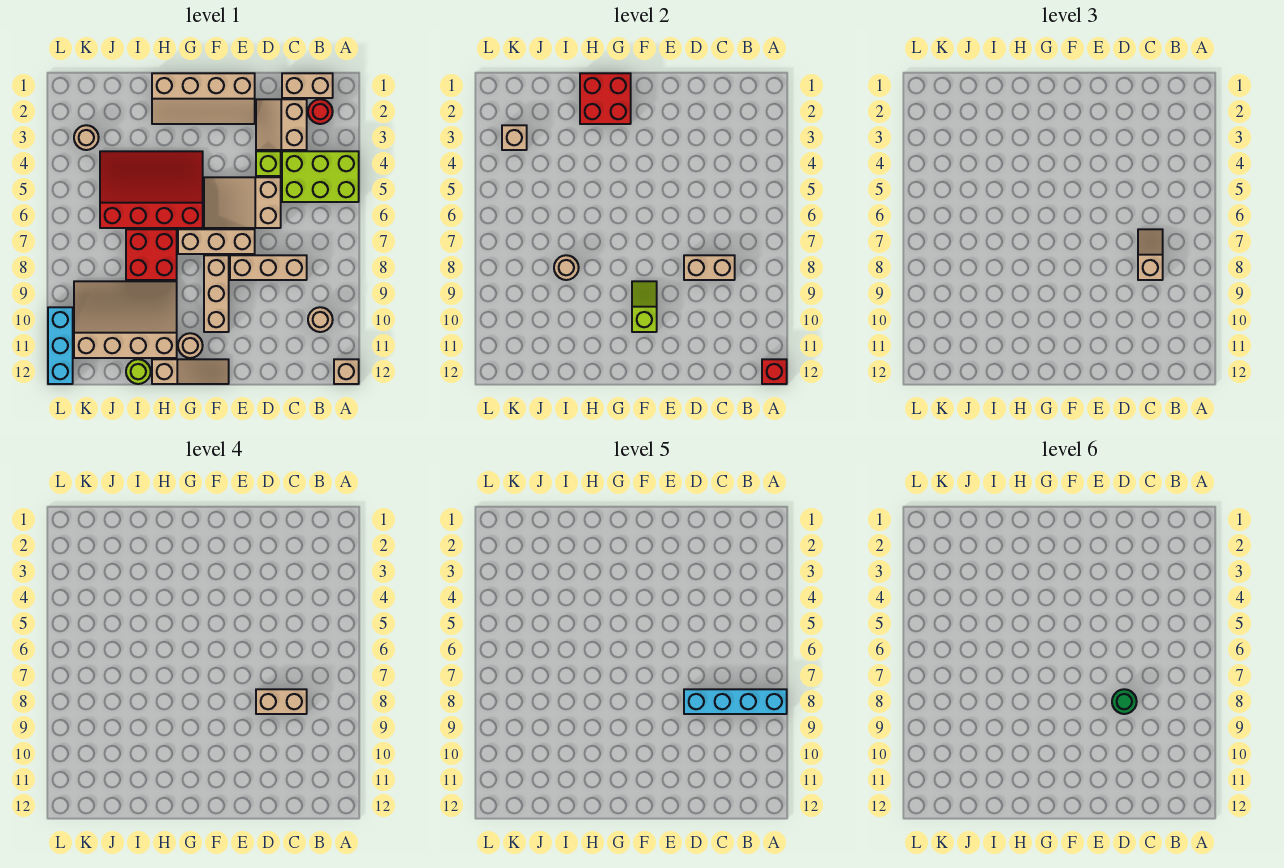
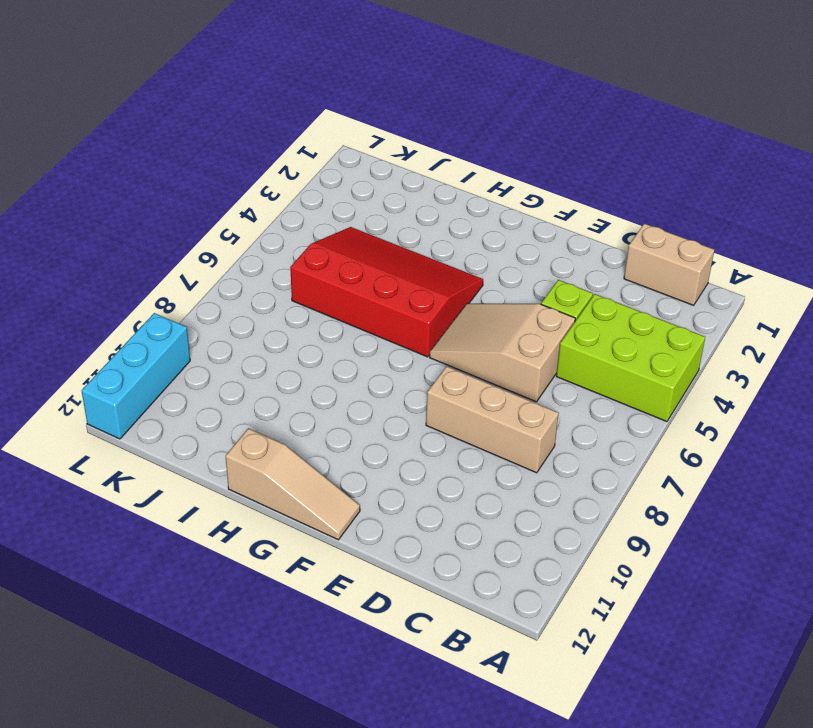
none -> tan 1x1 brick [334,359,359,384]
none -> red 1x1 round brick [308,99,333,124]
none -> tan 1x1 round brick [308,307,333,332]
none -> tan 2x2 slope [256,99,307,150]

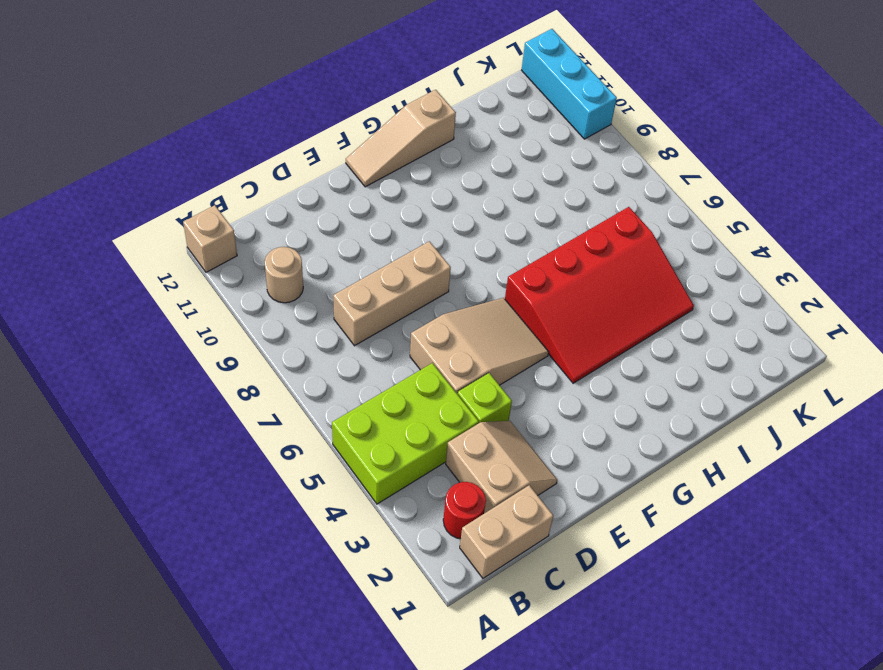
none -> tan 2x4 slope [152,73,255,124]
none -> tan 1x3 brick [178,229,255,254]
none -> tan 1x3 brick [204,255,229,332]
none -> tan 1x1 round brick [178,333,203,358]

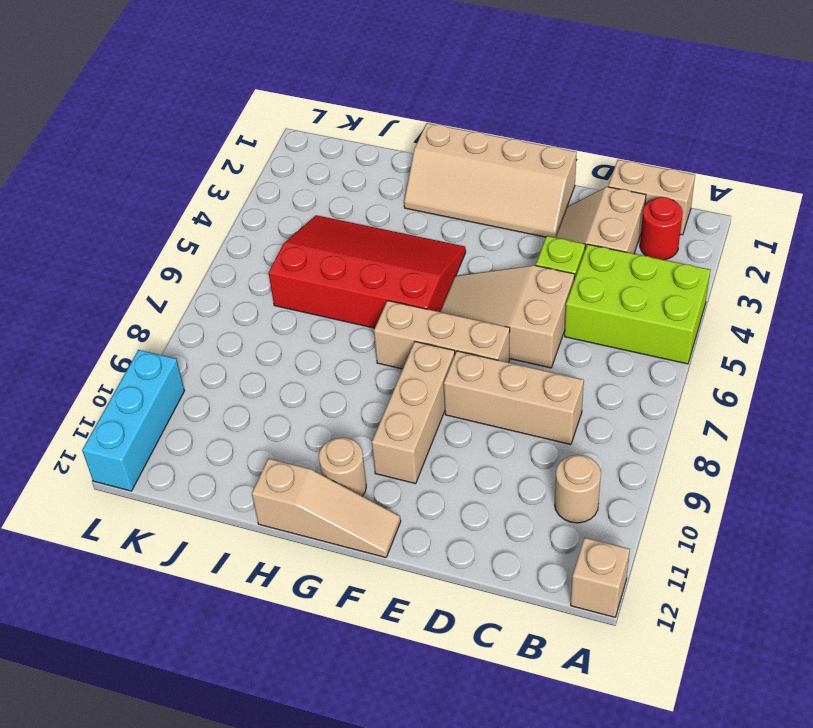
none -> red 2x2 brick [126,229,177,280]
none -> tan 3x4 slope [74,281,177,358]
none -> lime 1x1 round brick [126,359,151,384]
none -> tan 1x1 round brick [74,125,99,150]

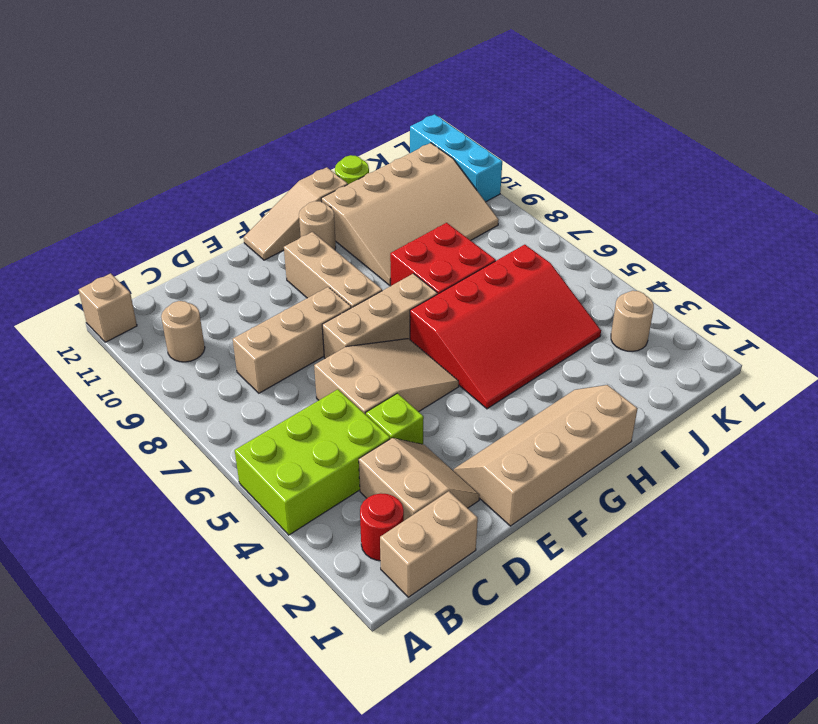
none -> red 1x1 brick [762,359,787,384]
none -> tan 1x2 brick [684,255,735,280]
none -> lime 1x2 slope [632,281,657,332]
none -> red 2x2 brick [580,73,631,124]

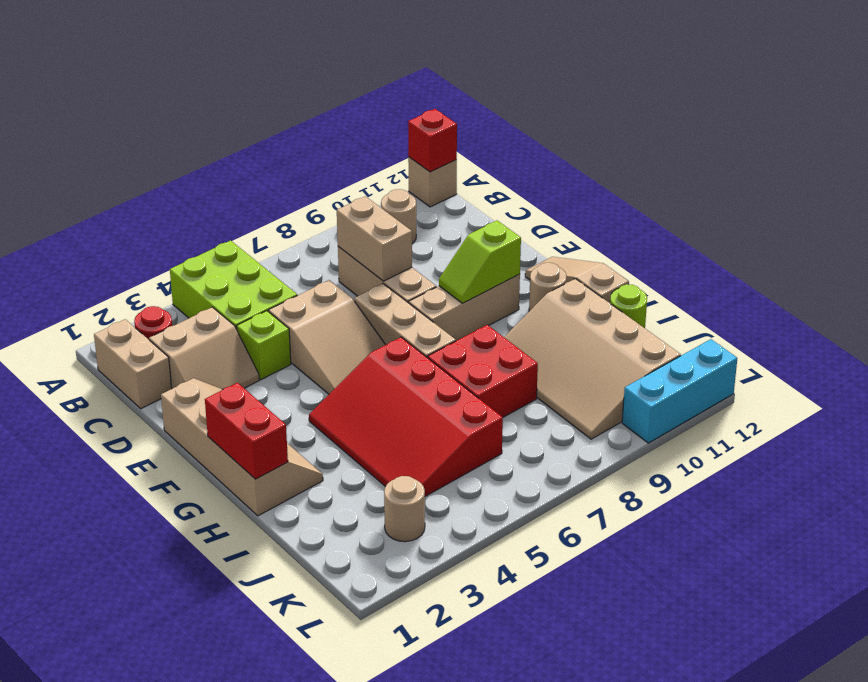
red 1x2 brick [205,383,288,479] -> red 2x2 brick [580,73,631,124]
none -> tan 1x1 round brick [554,255,579,280]
none -> tan 1x1 brick [502,125,527,150]
none -> tan 1x2 slope [1138,229,1163,280]
none -> tan 1x2 brick [256,689,307,714]

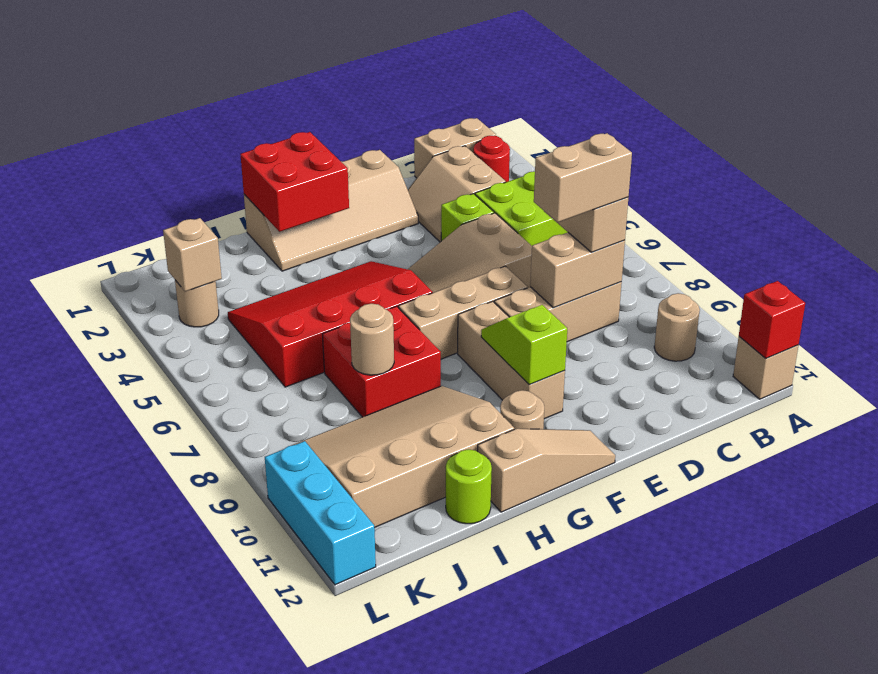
none -> cyan 1x4 brick [684,689,787,714]
none -> green 1x1 round brick [1112,689,1137,714]

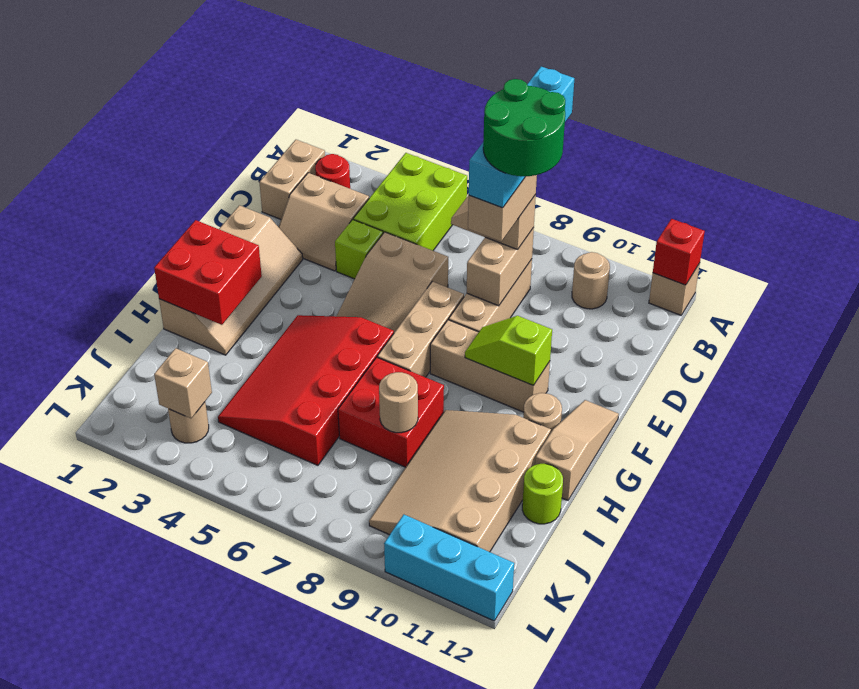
green 2x2 round brick [483,79,565,176] -> green 1x1 round brick [1112,689,1137,714]

